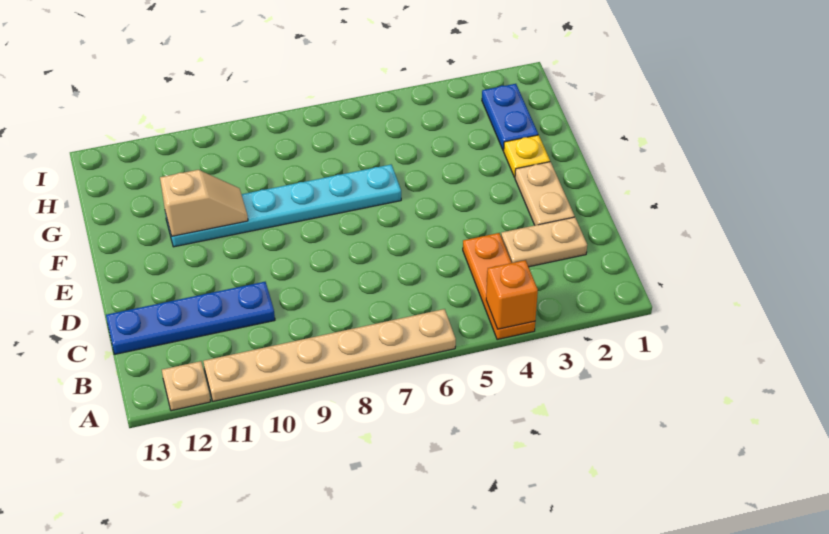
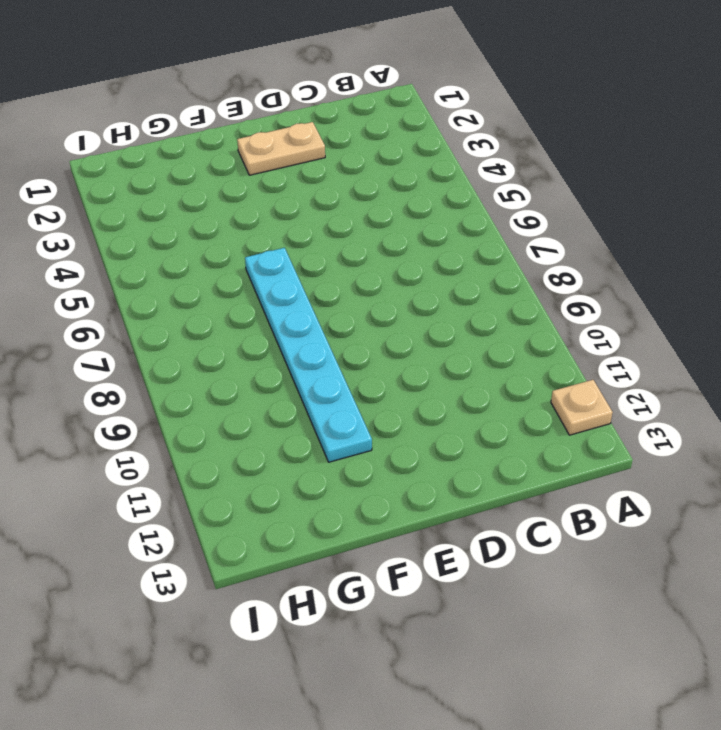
none -> orange 1x3 plate [463,233,535,340]
none -> tan 1x6 plate [203,309,456,401]

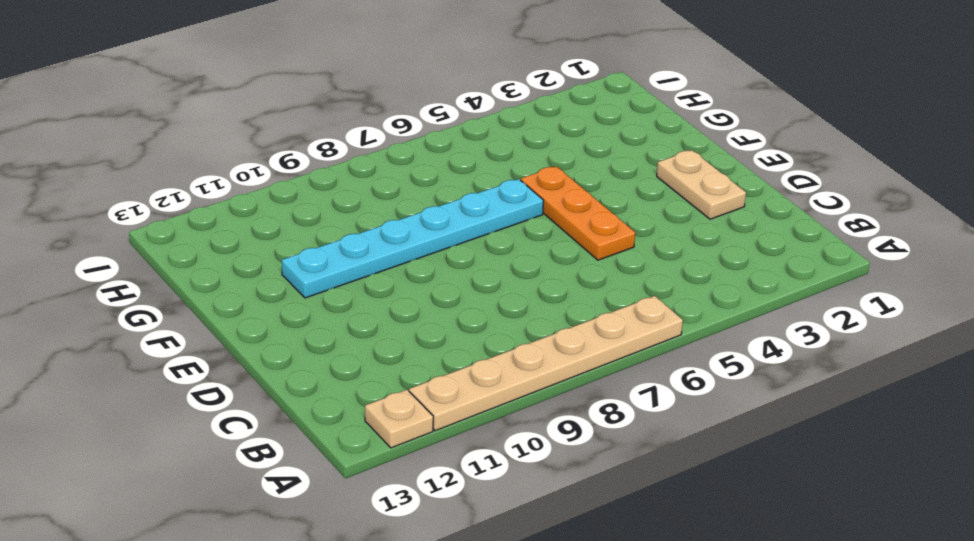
orange 1x3 plate [521,166,635,260] -> orange 1x3 plate moved to [463,233,535,340]
none -> tan 1x2 plate [501,217,587,267]
none -> blue 1x4 plate [106,282,275,354]

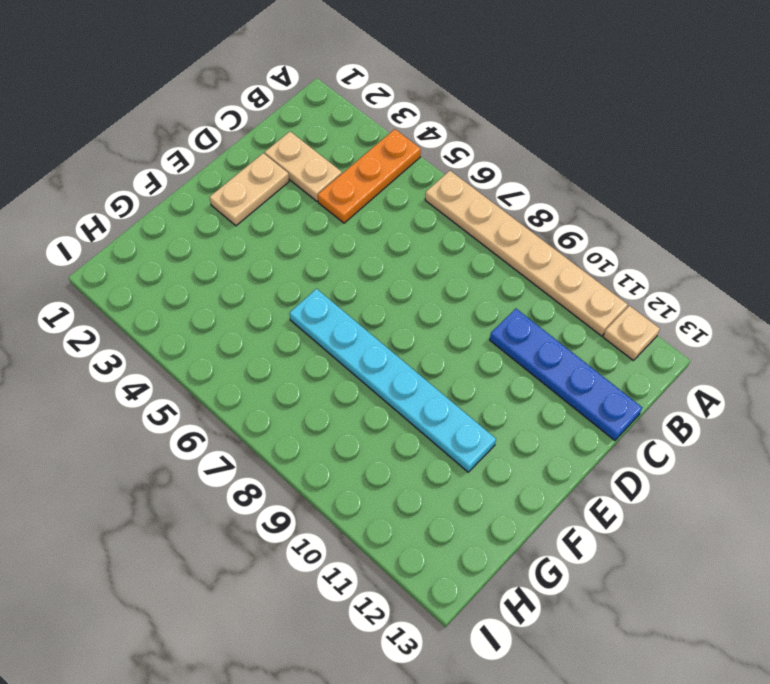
none -> yellow 1x1 plate [504,135,550,177]
none -> blue 1x2 plate [482,84,538,151]

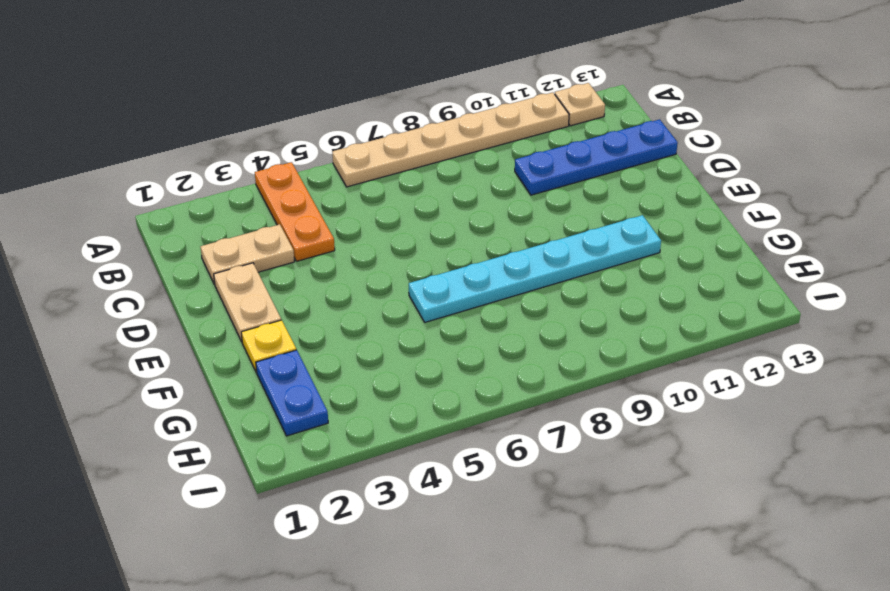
none -> orange 1x1 brick [486,260,538,329]
none -> tan 1x2 slope [160,170,248,236]

